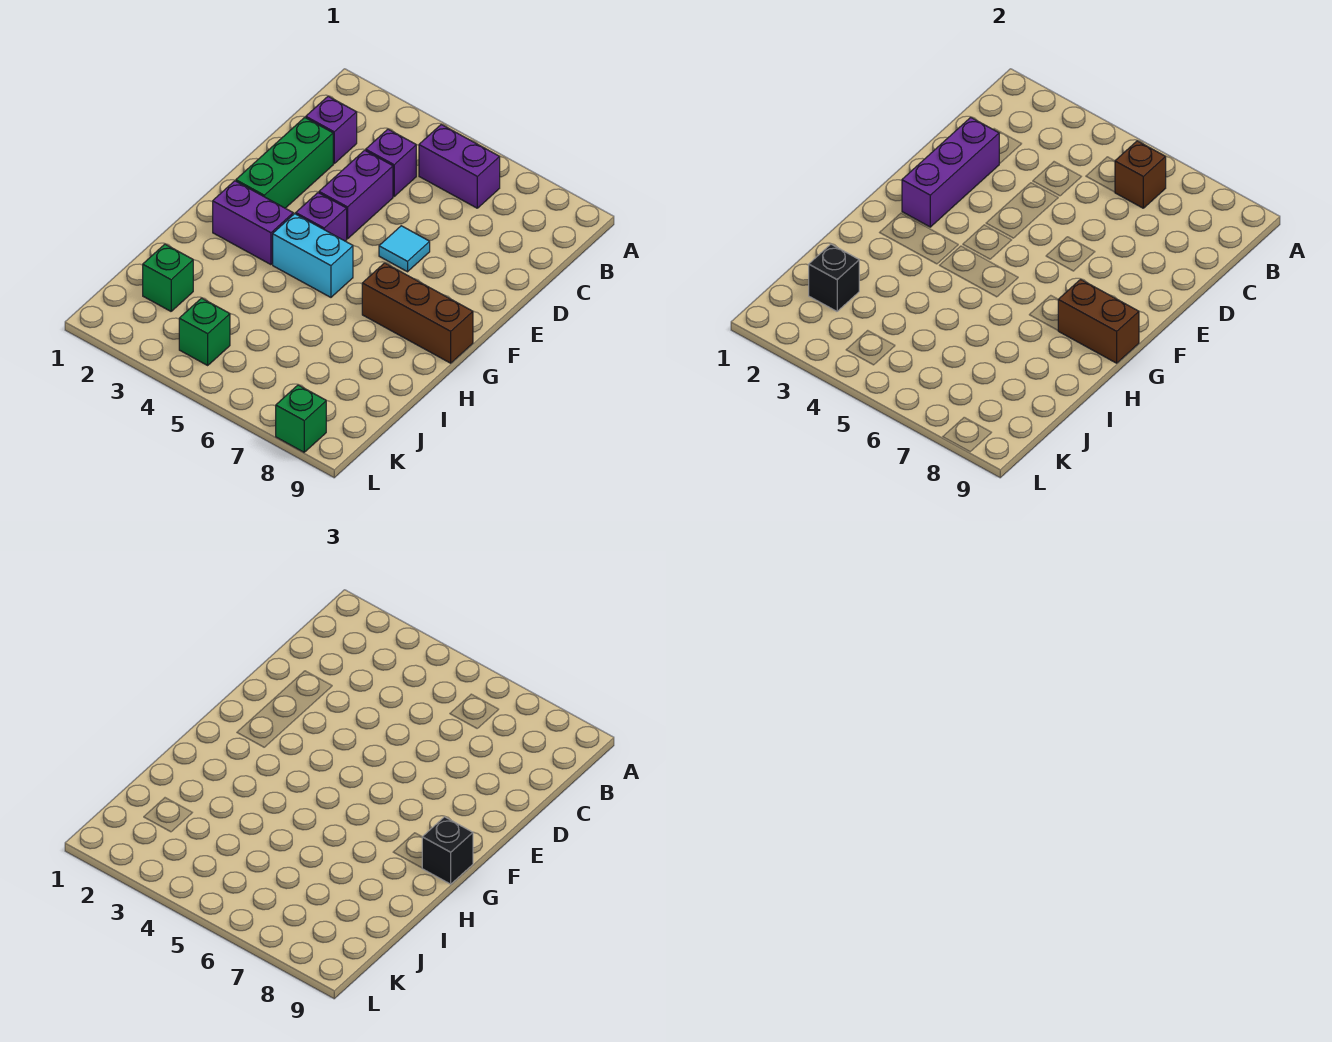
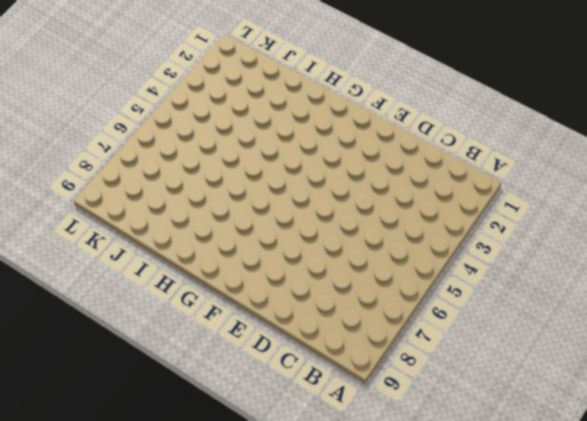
none -> purple 1x2 brick [419,125,500,208]
none -> purple 1x1 brick [306,96,357,163]
none -> purple 1x1 brick [366,129,416,196]

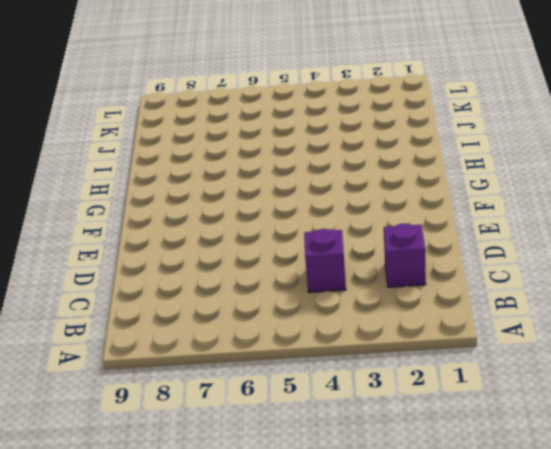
none -> purple 1x2 brick [419,125,500,208]
none -> green 1x3 brick [236,117,333,208]
none -> purple 1x2 brick [319,150,393,239]

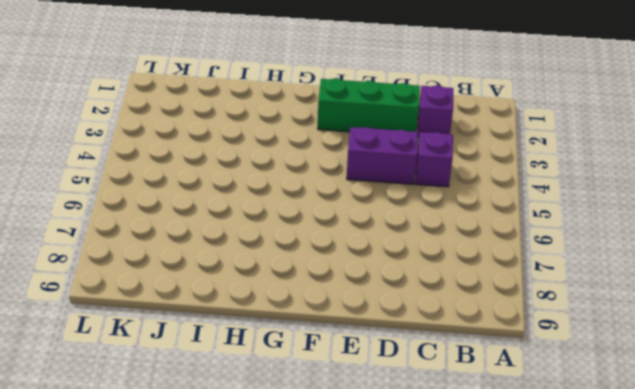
none -> purple 1x2 brick [419,125,500,208]
none -> cyan 1x1 tile [379,226,430,272]
none -> purple 1x1 brick [296,193,347,241]

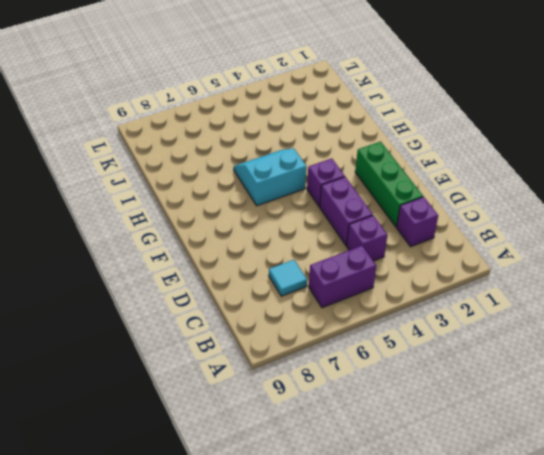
cyan 1x1 tile [269,260,307,296] -> cyan 1x1 tile moved to [379,226,430,272]
cyan 2x2 slope [234,148,306,206] -> cyan 1x2 brick [273,214,353,297]
none -> purple 1x2 brick [213,181,293,265]
none -> brown 1x3 brick [362,263,473,363]
none -> green 1x1 brick [143,244,193,311]

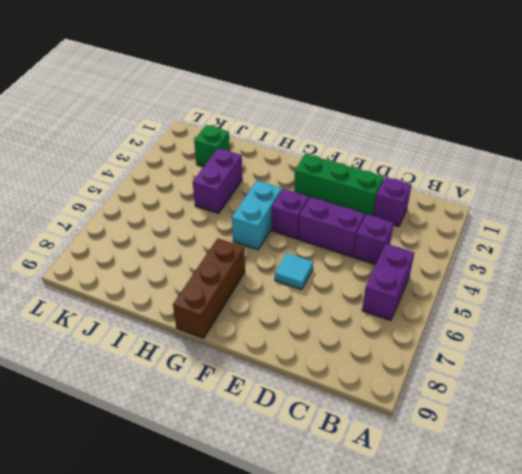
purple 1x2 brick [193,148,242,213] -> purple 1x2 brick moved to [213,181,293,265]
none -> green 1x1 brick [179,298,230,365]
none -> green 1x1 brick [276,385,326,452]
none -> brown 1x1 brick [1115,141,1166,208]

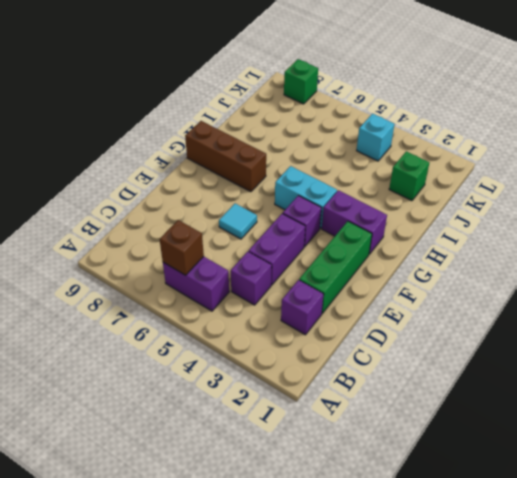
cyan 1x1 brick [357,114,394,161] -> green 1x1 brick [179,298,230,365]
none -> purple 1x3 brick [902,117,999,227]
none -> brown 1x2 brick [1058,279,1139,363]
none -> black 1x1 brick [809,244,859,311]

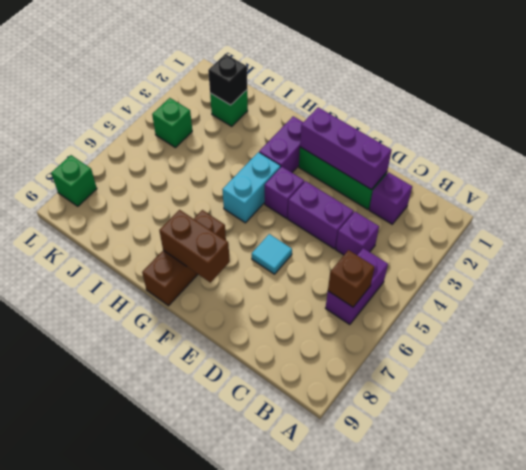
brown 1x2 brick [159,210,230,283] -> brown 1x2 brick turned to [1058,279,1139,363]
none -> black 1x1 brick [422,817,473,884]

